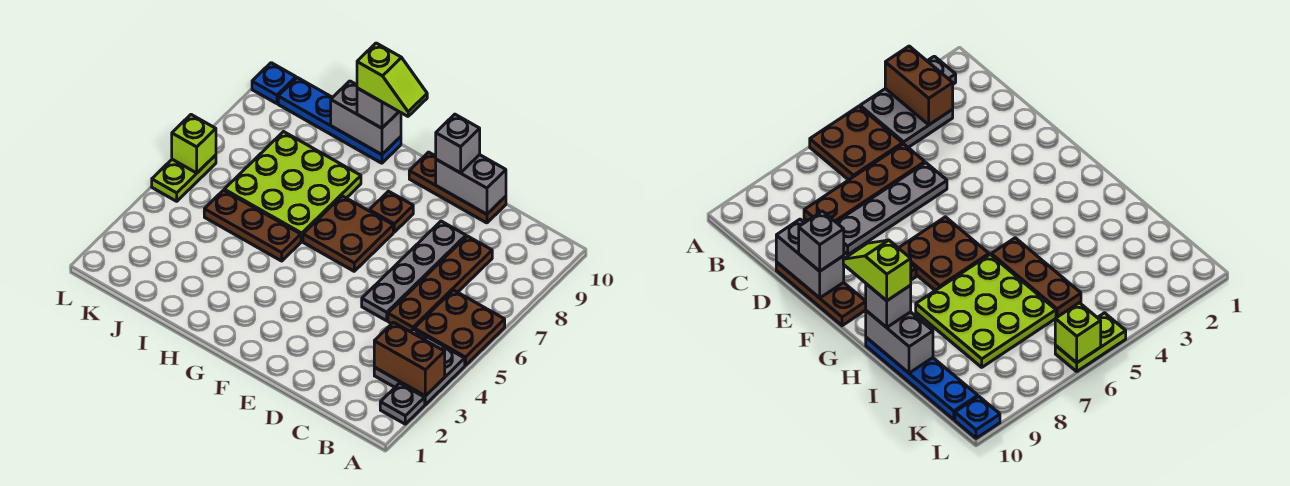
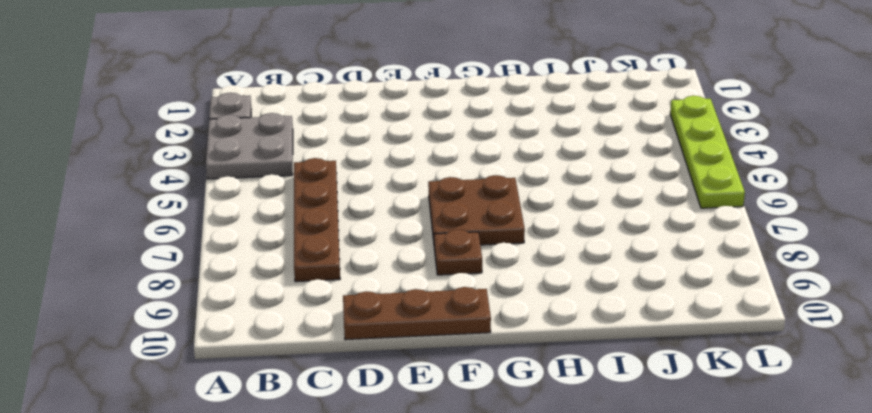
lime 1x4 plate [670,96,745,208] -> lime 1x2 plate [152,155,216,201]
none -> brown 2x2 plate [414,290,505,366]
none -> grey 1x4 plate [362,221,466,321]
none -> brown 1x3 plate [204,190,301,261]

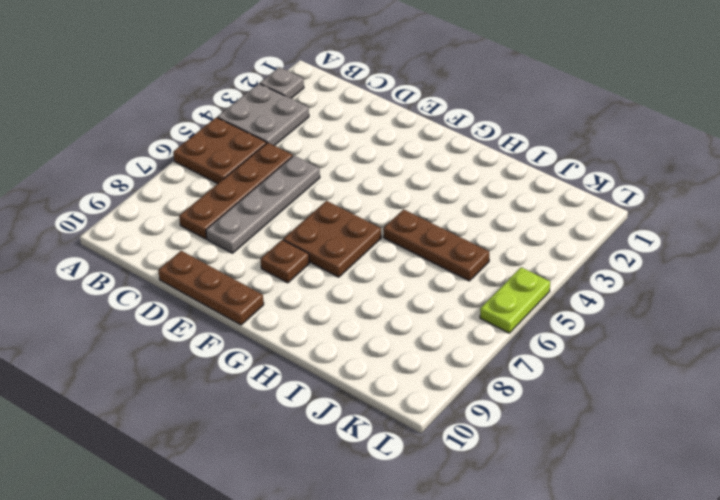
none -> lime 3x3 plate [224,132,361,241]
none -> blue 1x4 plate [278,78,401,163]
none -> blue 1x1 plate [252,63,296,104]

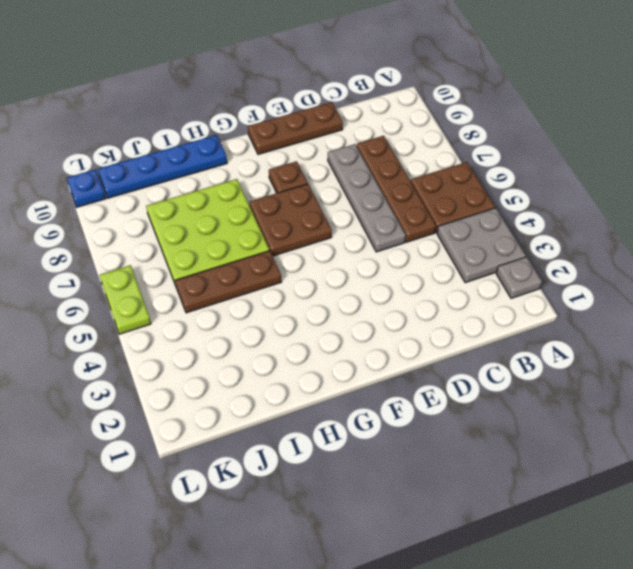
none -> brown 1x2 brick [374,322,445,396]
none -> grey 1x2 brick [436,155,506,214]
none -> grey 1x2 brick [331,81,401,155]

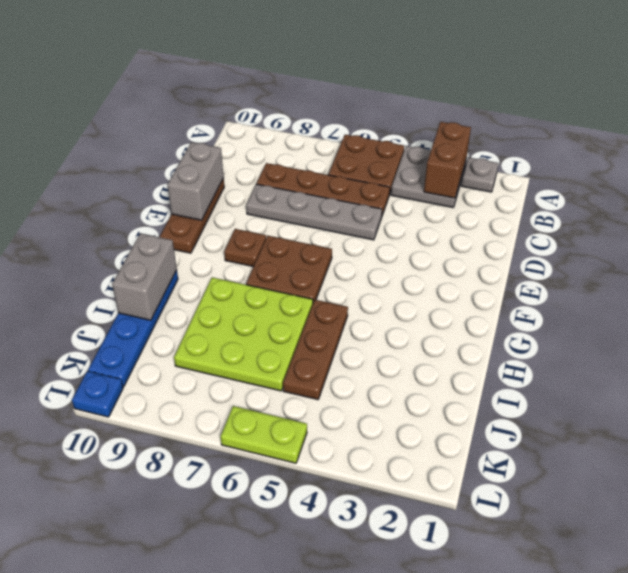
none -> lime 1x1 brick [172,115,216,173]
none -> grey 1x1 brick [436,114,480,173]
none -> grey 1x1 brick [357,88,399,128]

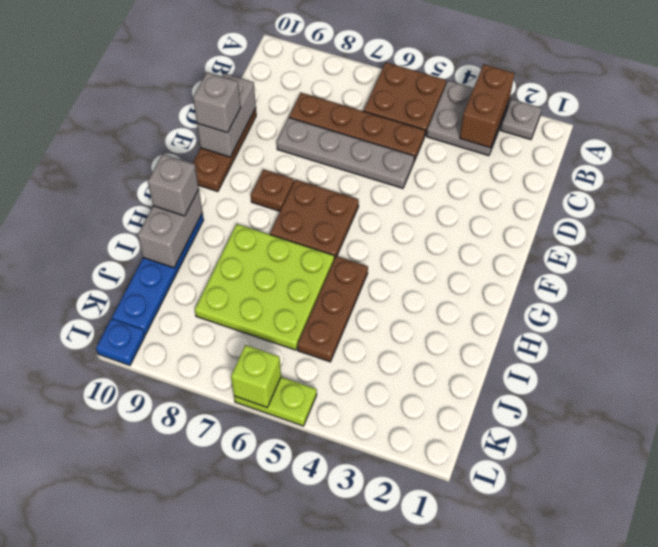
none -> lime 1x2 slope [357,43,427,116]

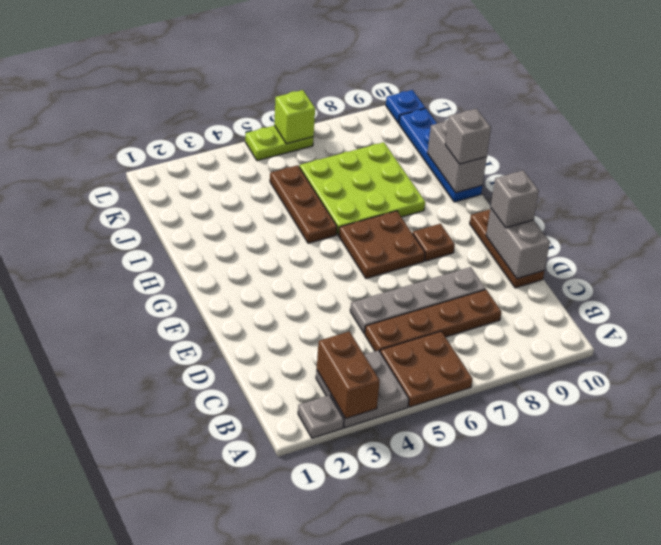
none -> lime 1x2 slope [357,43,427,116]

